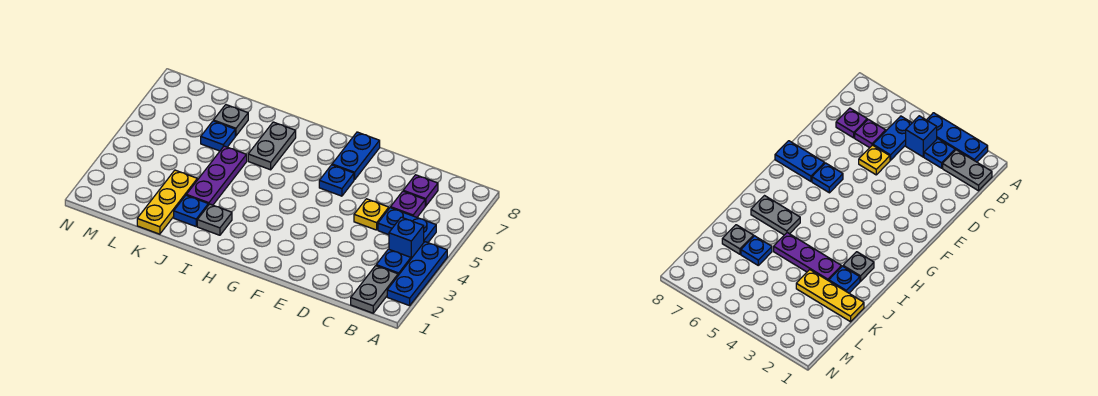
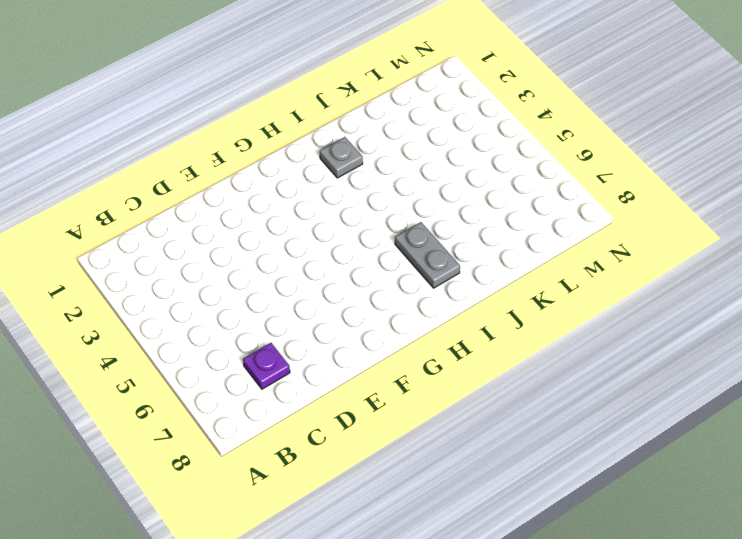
none -> blue 1x3 plate [387,242,447,306]
none -> grey 1x2 plate [351,266,398,313]
none -> blue 1x1 plate [376,249,411,275]

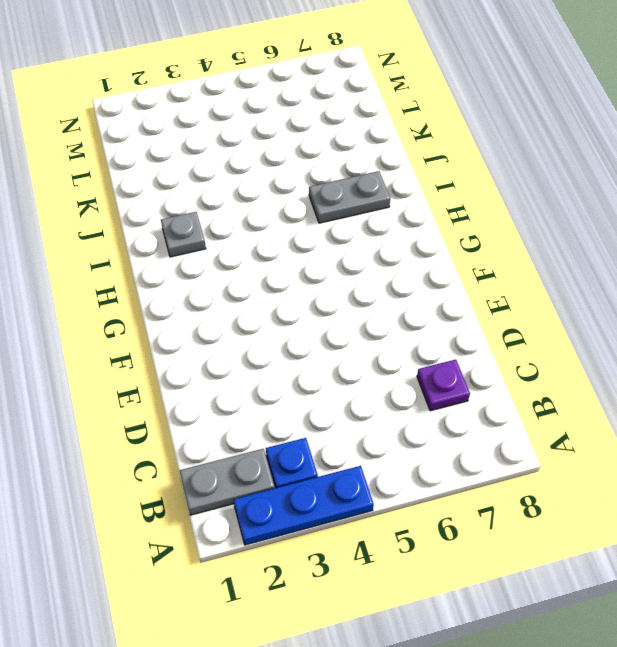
none -> blue 1x1 brick [389,217,424,258]
none -> blue 1x2 plate [378,208,436,243]
none -> purple 1x1 plate [391,191,425,217]

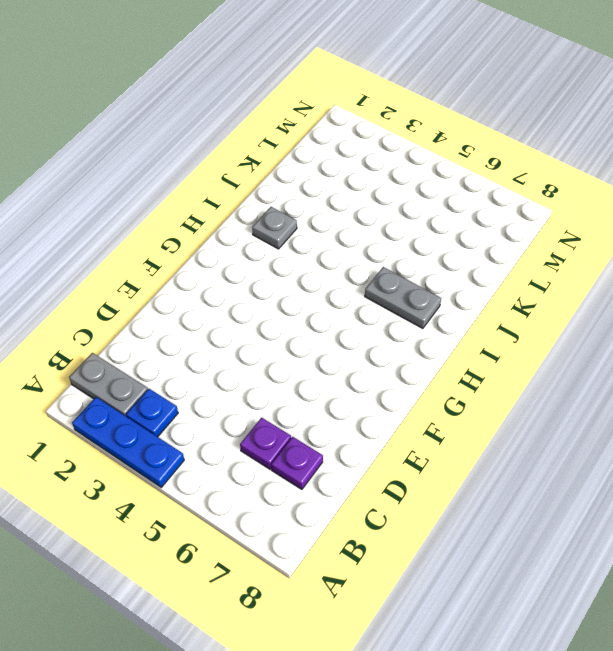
none -> blue 1x1 brick [389,217,424,258]
none -> blue 1x2 plate [378,208,436,243]
none -> yellow 1x1 plate [354,199,389,230]

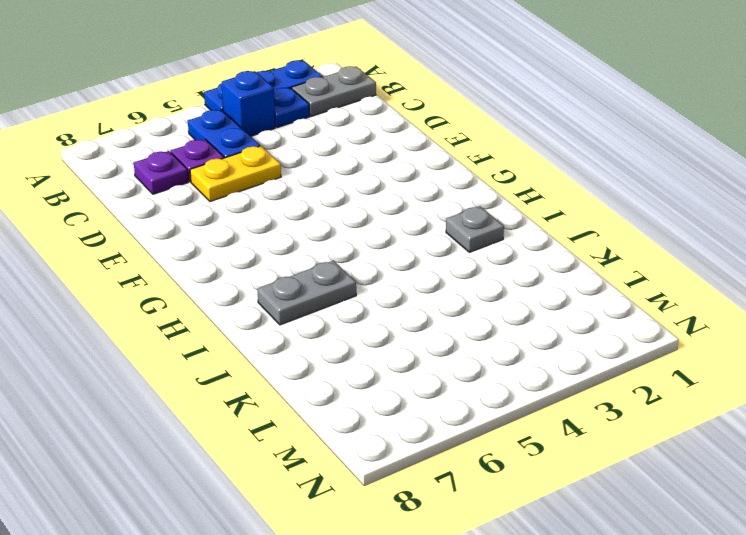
yellow 1x2 plate [190,146,281,202] -> yellow 1x1 plate [354,199,389,230]
none -> blue 1x1 plate [319,165,354,196]
none -> blue 1x2 plate [332,132,380,180]
none -> blue 1x1 plate [174,195,208,226]

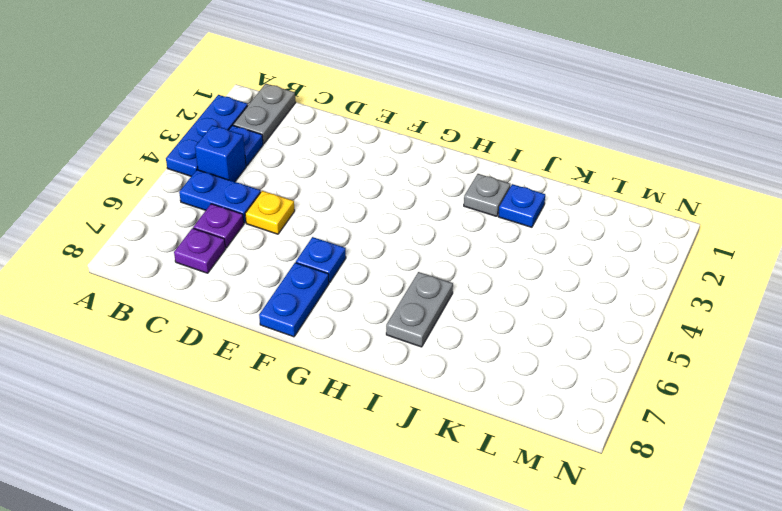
none -> purple 1x3 plate [187,146,247,205]
none -> yellow 1x3 plate [137,170,197,234]
none -> blue 1x1 plate [201,121,235,151]

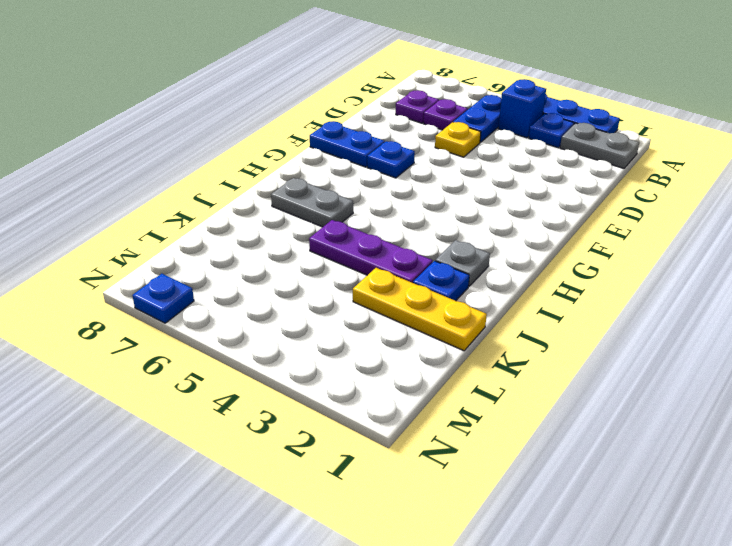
blue 1x1 plate [132,274,194,323] -> blue 1x1 plate moved to [201,121,235,151]
none -> grey 1x1 plate [214,105,248,136]

